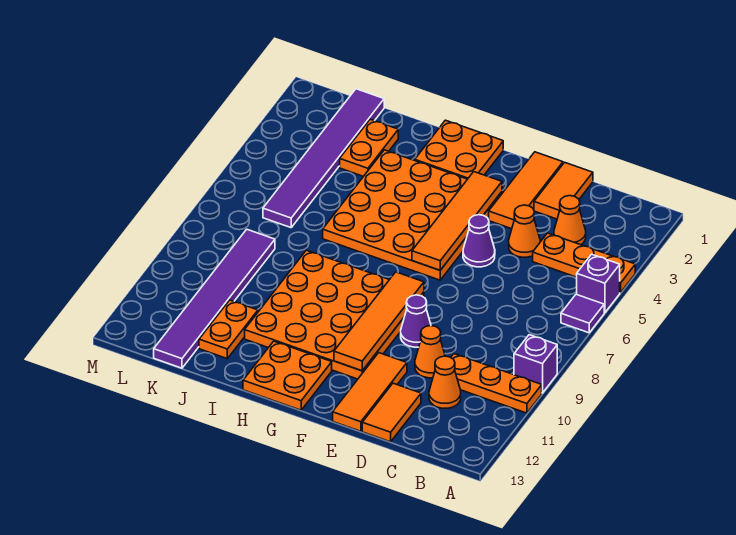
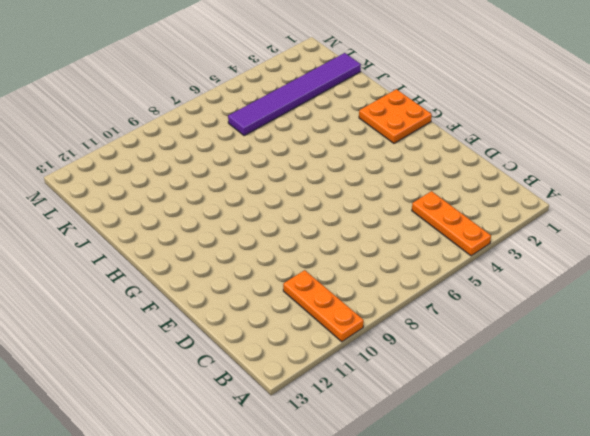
none -> purple 1x1 brick [577,254,620,313]
none -> purple 1x1 tile [561,294,604,333]
none -> purple 1x1 brick [514,335,557,393]

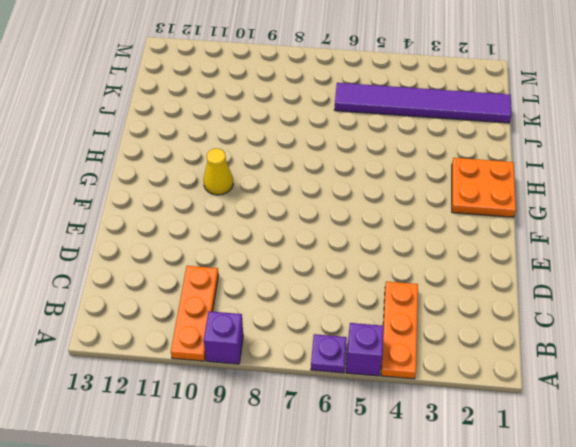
purple 1x1 plate [311,334,347,373] -> purple 1x1 tile [561,294,604,333]
yellow 1x1 cone [204,148,233,195] -> orange 4x4 plate [245,250,424,379]
none -> orange 1x1 cone [554,196,586,245]
none -> orange 1x1 cone [429,356,461,408]
none -> orange 1x2 tile [534,162,593,219]

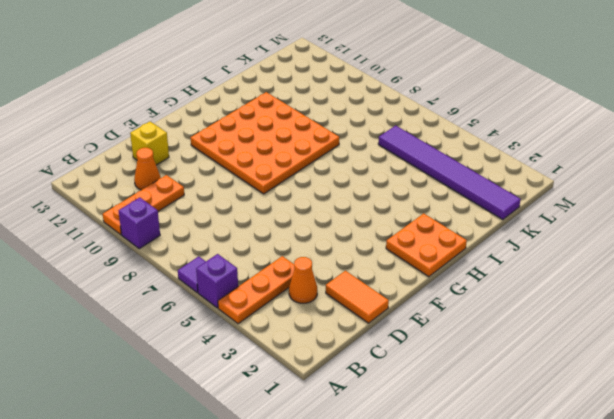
yellow 1x1 brick [130,122,169,165] -> orange 1x2 tile [362,383,421,442]
none -> orange 1x1 cone [509,205,540,257]
none -> orange 1x1 cone [415,326,445,378]
none -> orange 1x3 tile [489,152,563,229]

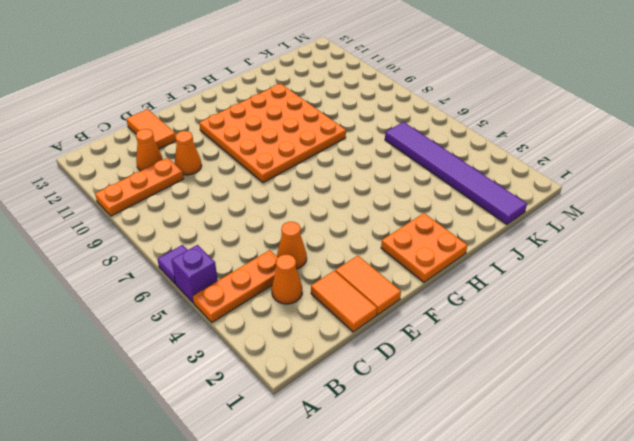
orange 1x2 tile [335,256,401,315] -> orange 1x3 tile [489,152,563,229]
none -> purple 1x1 brick [514,335,557,393]
none -> purple 1x1 cone [463,215,495,267]
none -> purple 1x1 cone [401,295,431,347]

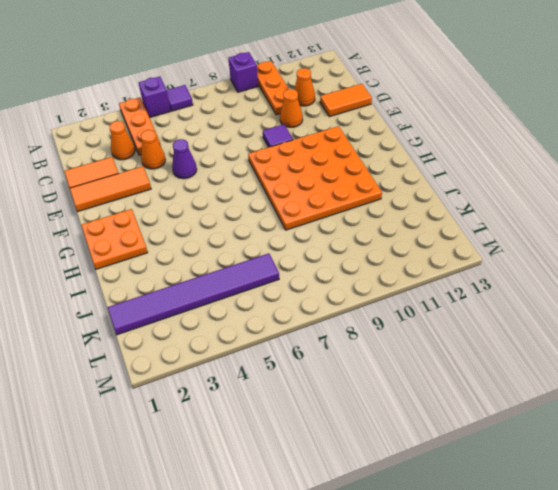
purple 1x1 tile [263,124,293,147] -> purple 1x1 cone [401,295,431,347]
none -> orange 1x3 tile [333,353,407,431]
none -> orange 4x4 plate [323,150,502,280]
none -> orange 2x2 plate [243,341,332,410]

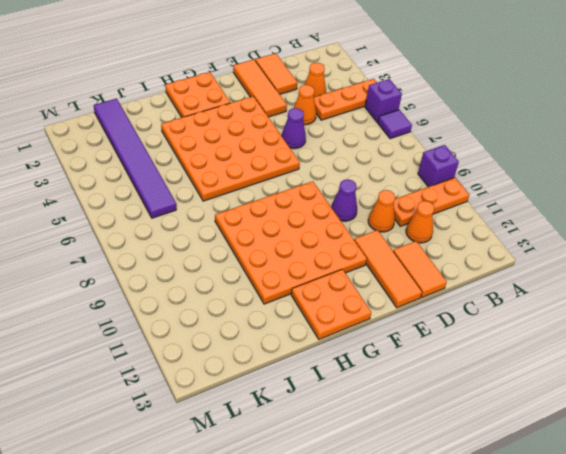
none -> orange 1x2 plate [340,119,398,176]
none -> orange 1x2 plate [199,300,258,358]
none -> purple 1x6 tile [154,229,275,368]

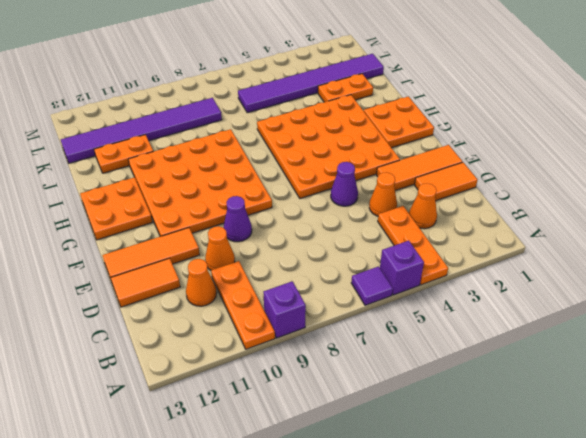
none -> orange 1x4 tile [412,172,502,270]
none -> orange 1x4 tile [334,272,424,371]

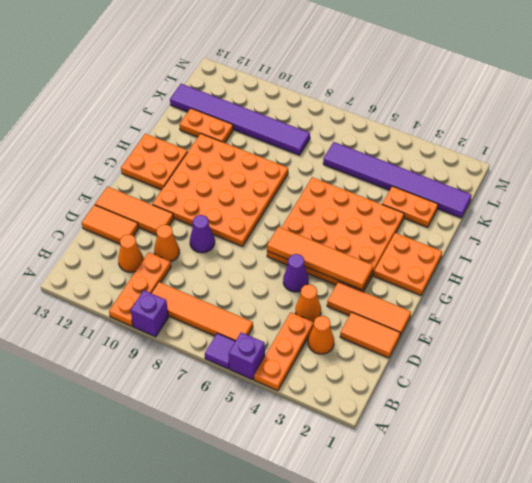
orange 1x4 tile [151,282,253,341] -> orange 1x4 tile moved to [334,272,424,371]

